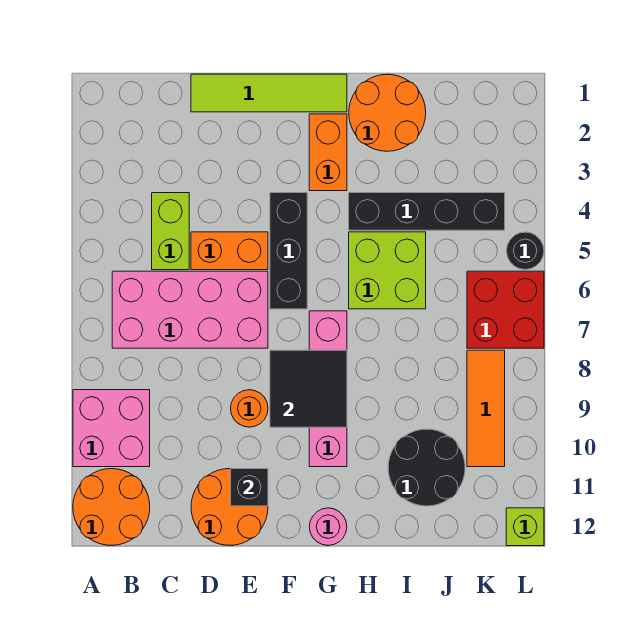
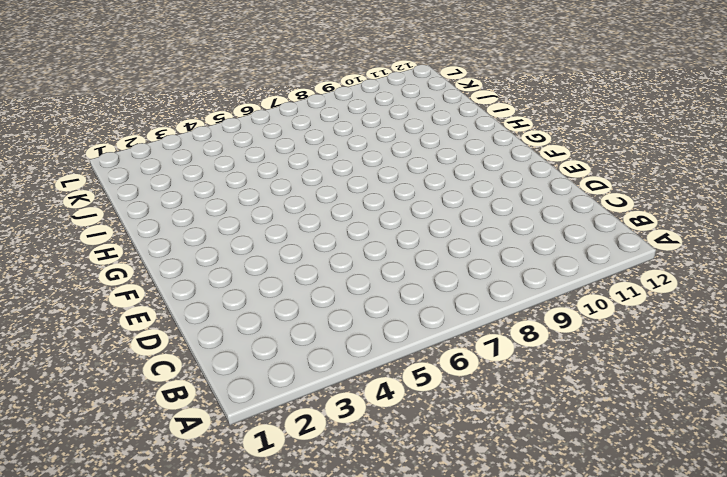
none -> pink 2x2 brick [73,390,150,467]
none -> orange 2x2 round brick [73,469,150,545]
none -> pink 2x4 brick [112,271,268,348]

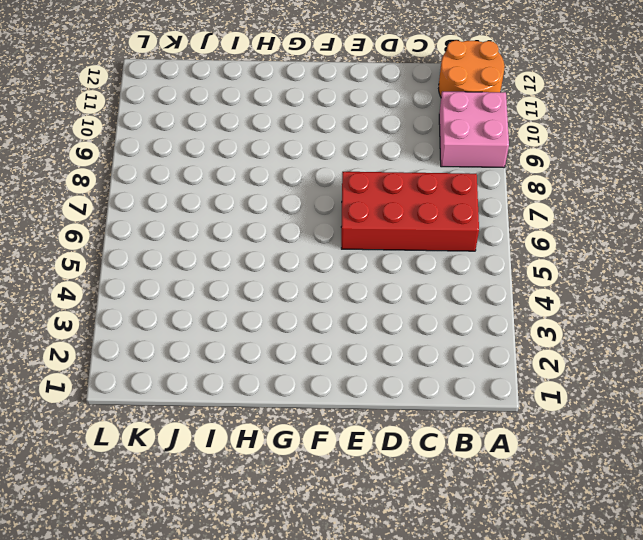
red 2x4 brick [341,172,479,251] -> pink 2x4 brick [112,271,268,348]
none -> lime 1x2 brick [152,193,189,270]
none -> lime 1x4 tile [191,74,347,112]
none -> orange 1x2 brick [191,232,268,270]

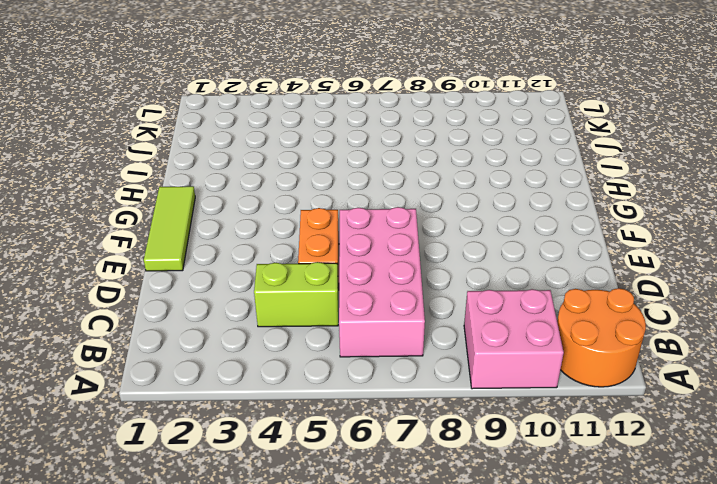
lime 1x3 tile [144,186,195,271] -> lime 1x4 tile [191,74,347,112]
none -> orange 2x2 round brick [191,469,268,545]
none -> orange 1x1 round brick [231,390,268,427]
none -> black 1x3 brick [270,193,307,309]

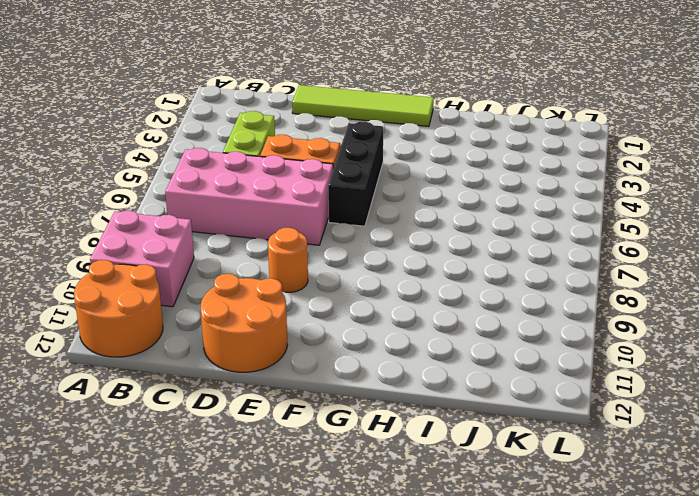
none -> orange 1x2 brick [309,114,347,191]
none -> pink 1x4 brick [309,311,347,467]
none -> pink 1x1 round brick [309,508,347,545]

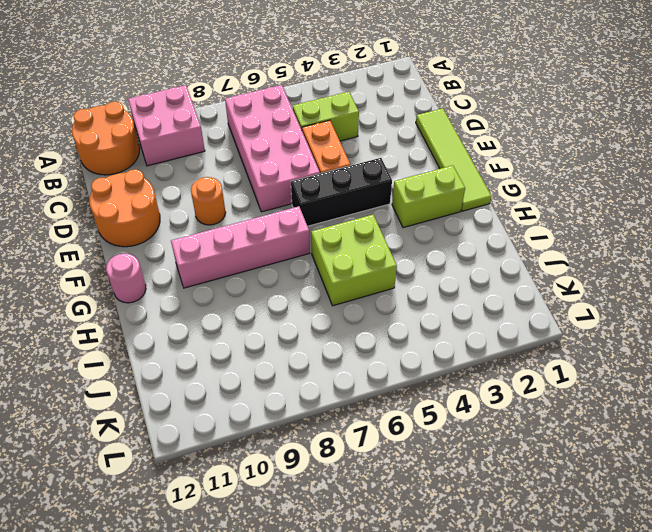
lime 1x2 brick [392,165,465,228] -> orange 1x2 brick [309,114,347,191]
none -> orange 2x2 round brick [349,74,426,151]
none -> black 1x4 brick [349,193,505,230]
none -> black 2x2 round brick [388,429,465,506]

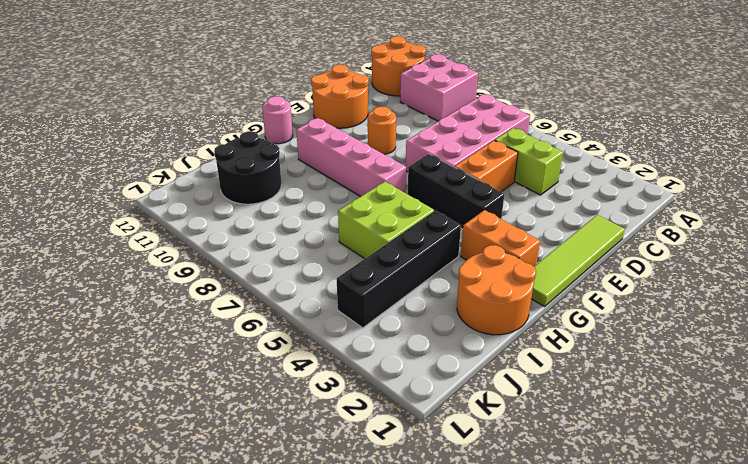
none -> red 2x2 brick [467,271,544,348]
none -> orange 1x3 tile [467,350,505,467]
none -> black 1x1 round brick [507,232,544,270]

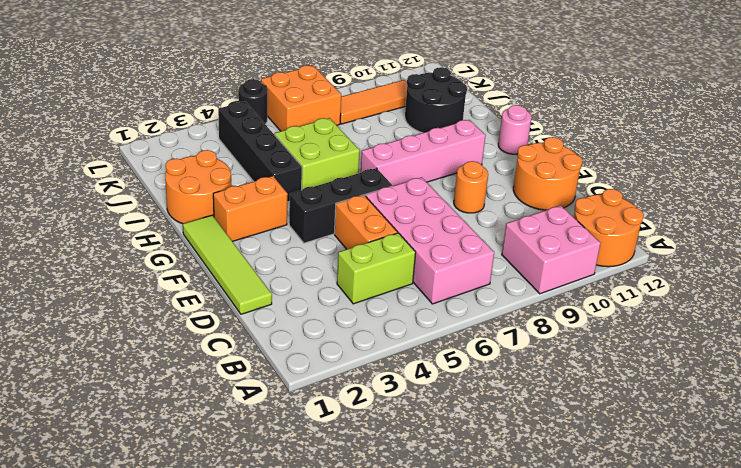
orange 2x2 brick [261,65,341,131] -> red 2x2 brick [467,271,544,348]
none -> lime 1x1 brick [506,508,544,546]
none -> black 1x1 brick [231,469,268,506]
none -> black 2x2 tile [270,350,347,427]

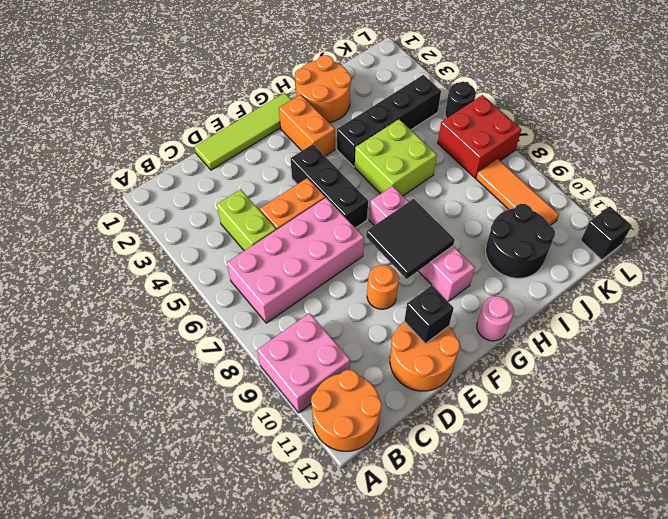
black 1x1 brick [581,206,632,260] -> lime 1x1 brick [506,508,544,546]

